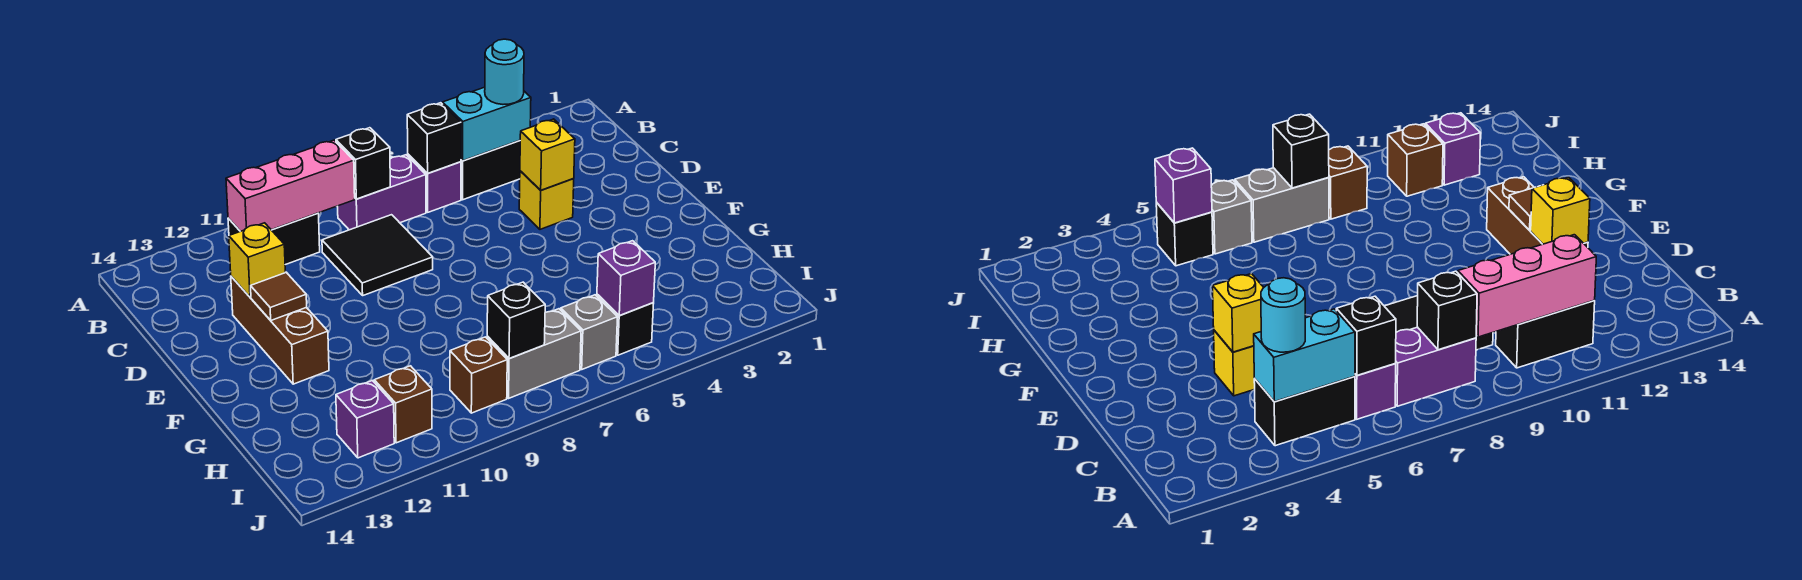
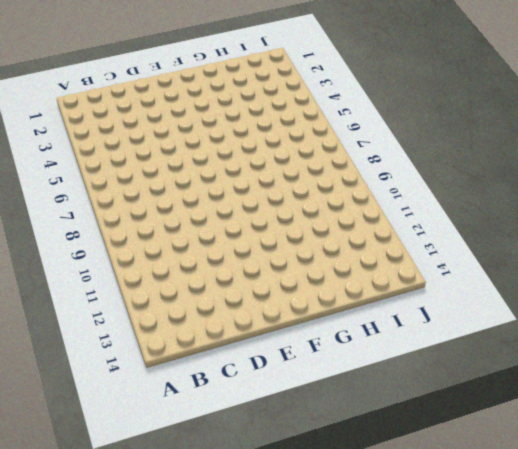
none -> black 1x2 brick [461,140,520,200]
none -> purple 1x1 brick [408,154,461,212]
none -> purple 1x2 brick [338,155,426,230]

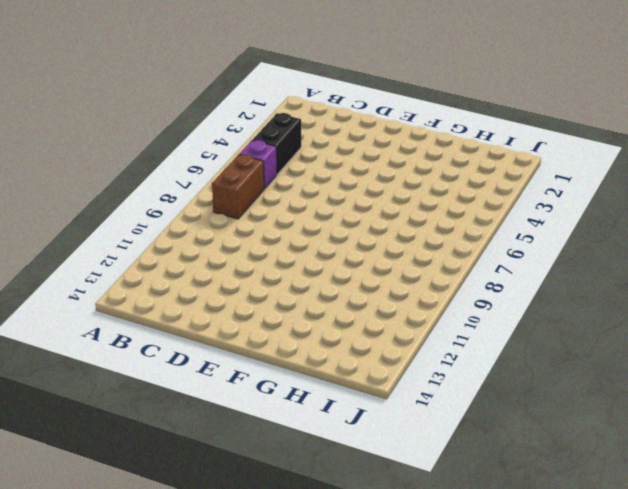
brown 1x2 brick [212,155,264,219] -> purple 1x2 brick [338,155,426,230]
none -> black 1x2 brick [228,213,320,265]
none -> black 2x2 tile [322,215,433,295]
none -> yellow 1x1 brick [519,171,574,229]

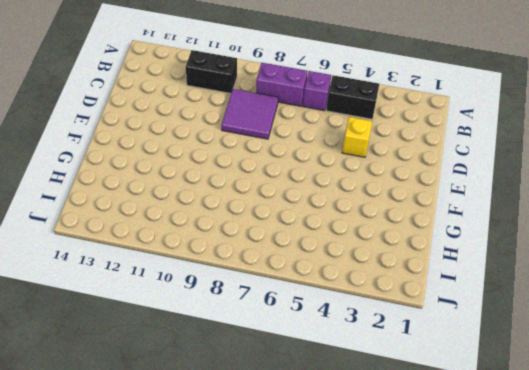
purple 2x2 tile [221,89,278,139] -> black 2x2 tile [322,215,433,295]
none -> brown 1x3 brick [231,276,329,384]
none -> black 1x1 brick [597,294,654,355]
none -> grey 1x1 brick [561,295,618,369]

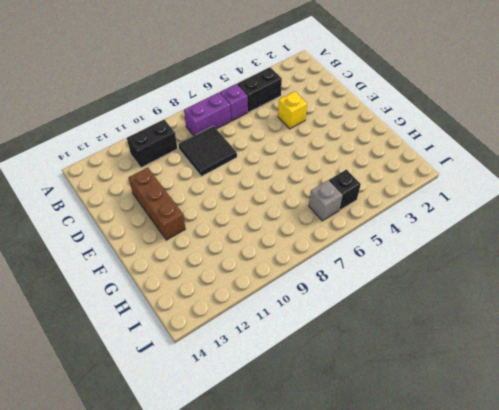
none -> grey 1x2 brick [487,309,581,398]
none -> brown 1x1 brick [450,337,507,413]
none -> brown 1x1 brick [374,366,432,443]

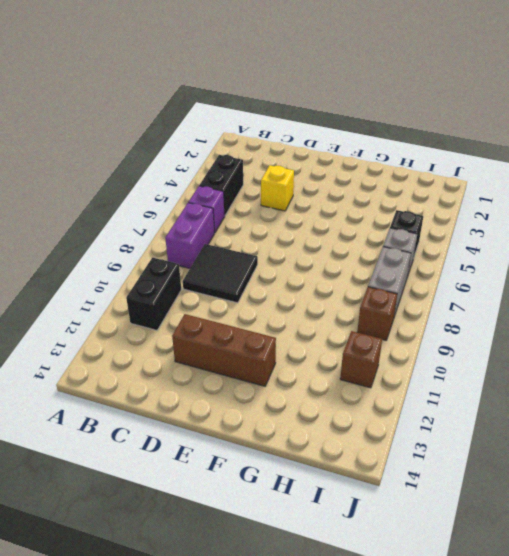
none -> purple 1x1 brick [336,381,394,458]
none -> cyan 1x2 brick [443,87,531,161]
none -> black 1x1 brick [407,103,461,173]

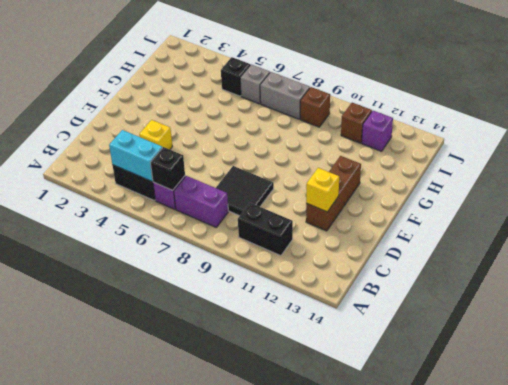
none -> black 1x1 brick [336,128,390,199]
none -> pink 1x3 brick [226,140,355,231]
none -> yellow 1x1 brick [520,119,575,190]

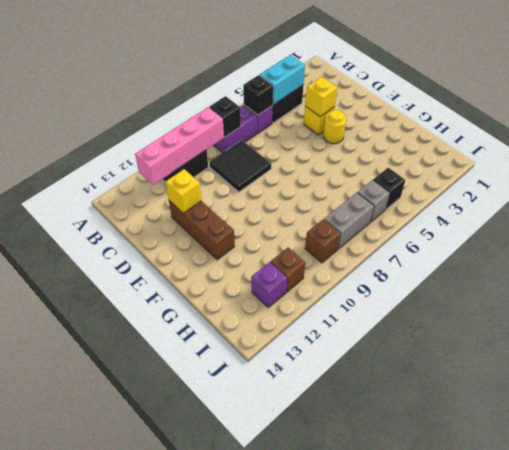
pink 1x4 brick [135,107,224,185] -> pink 1x3 brick [226,140,355,231]
yellow 1x1 round brick [323,110,346,144] -> none
none -> brown 1x1 tile [251,272,307,320]
none -> purple 1x1 brick [597,241,655,316]
none -> black 1x1 brick [487,282,545,358]

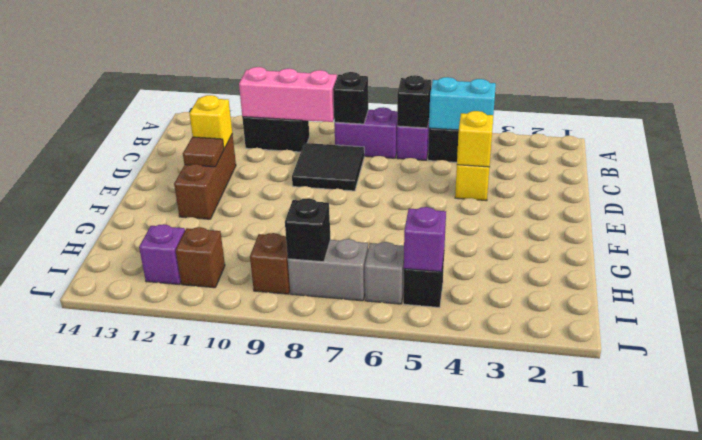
none -> cyan 1x1 round brick [485,39,524,104]

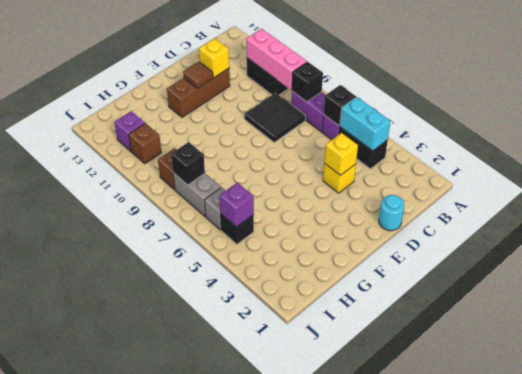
cyan 1x1 round brick [379,195,405,231] -> cyan 1x1 round brick moved to [485,39,524,104]

